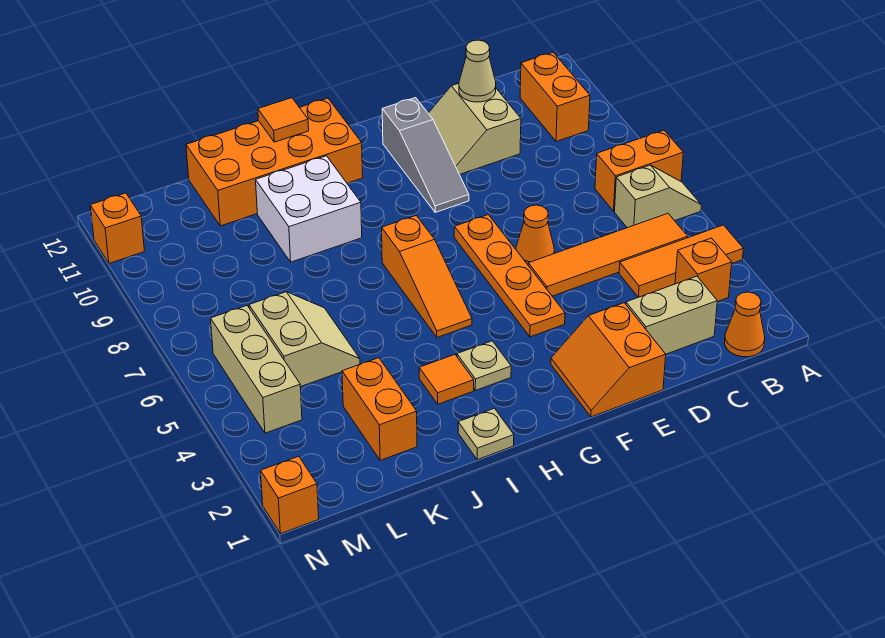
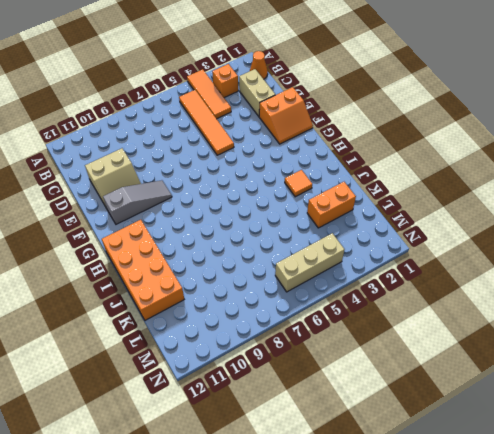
none -> tan 1x2 slope [614,165,701,228]
none -> orange 1x2 brick [595,130,683,211]
none -> orange 1x2 brick [520,52,590,142]

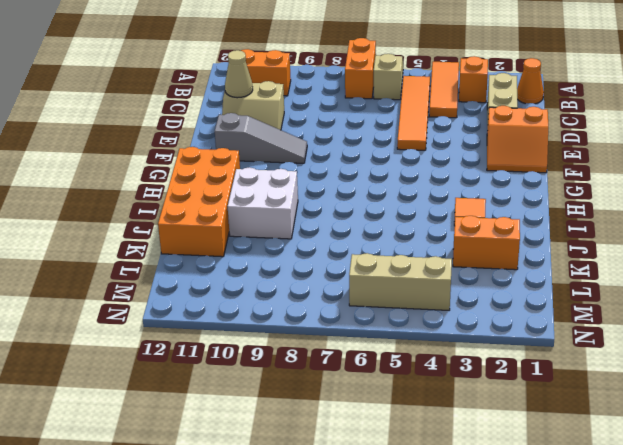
none -> orange 1x1 cone [516,205,554,265]
none -> orange 1x4 plate [454,215,565,337]
none -> tan 1x1 plate [457,341,511,390]

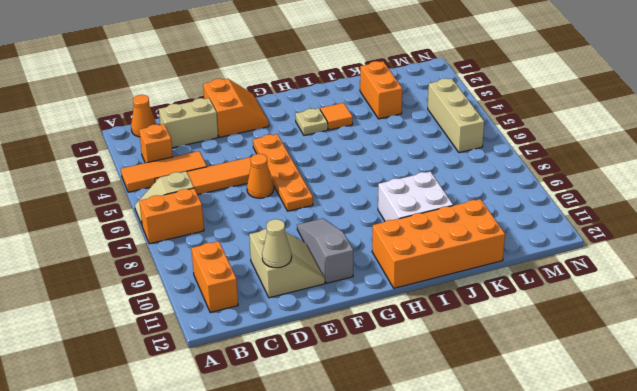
none -> orange 1x3 slope [382,215,472,337]
none -> tan 1x1 plate [458,408,514,460]
none -> tan 2x2 slope [249,292,360,387]

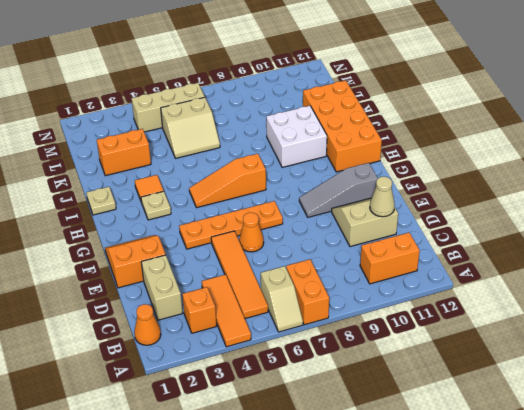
none -> orange 1x1 brick [261,456,319,534]
none -> orange 1x1 brick [90,193,144,263]
none -> orange 1x1 tile [258,98,309,142]

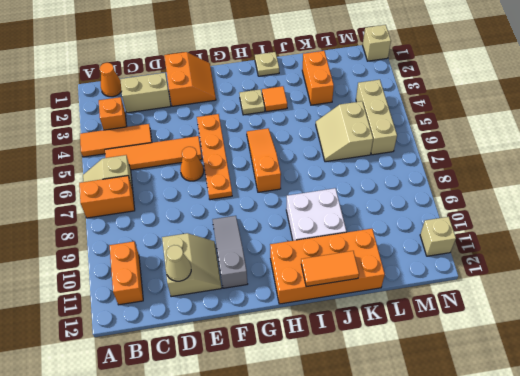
orange 1x2 tile [301,251,359,287] -> orange 1x1 tile [258,98,309,142]
tan 1x1 brick [363,25,391,61] -> orange 1x1 brick [261,456,319,534]
tan 1x1 brick [420,217,456,256] -> orange 1x1 brick [90,193,144,263]

